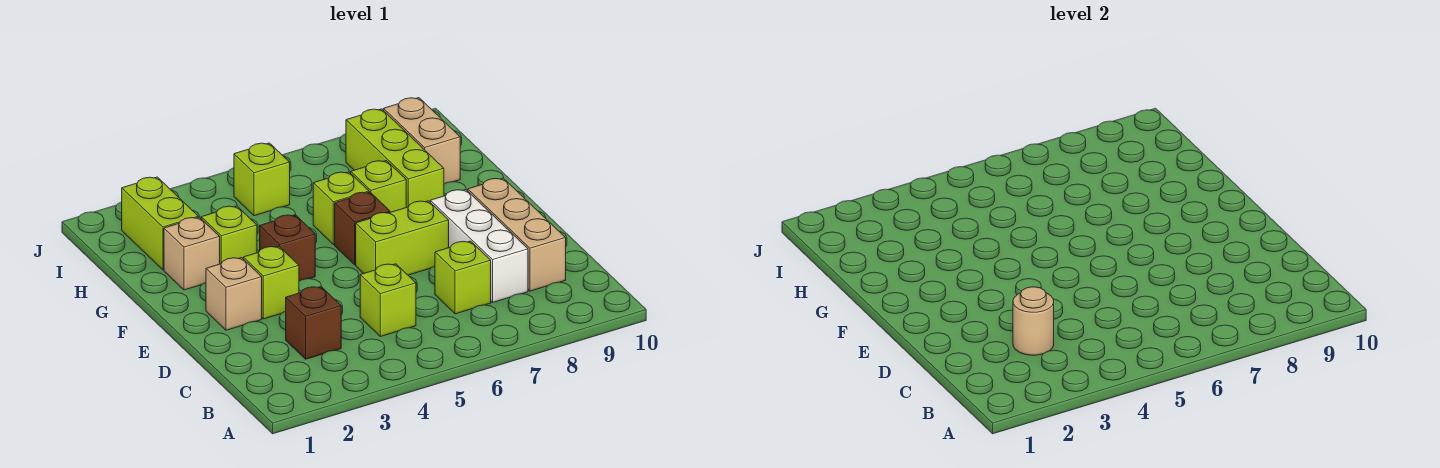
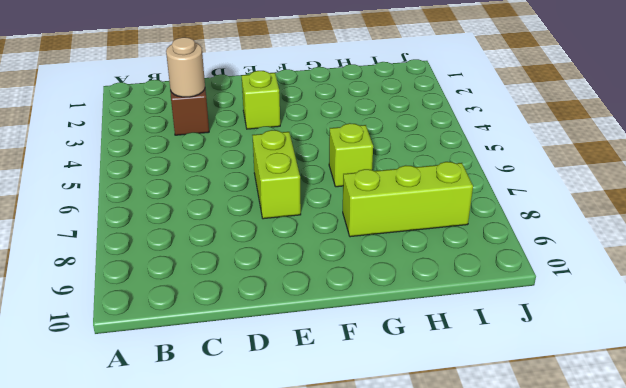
none -> lime 1x1 brick [360,264,416,337]
none -> lime 1x1 brick [435,241,491,314]
none -> white 1x3 brick [430,190,528,302]

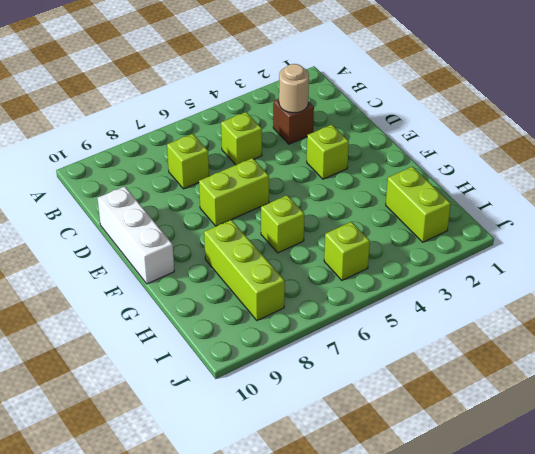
white 1x3 brick [98,186,174,284] -> white 1x3 brick moved to [430,190,528,302]
none -> tan 1x3 brick [468,178,566,291]
none -> tan 1x1 brick [206,258,262,330]
none -> brown 1x1 brick [260,215,315,281]

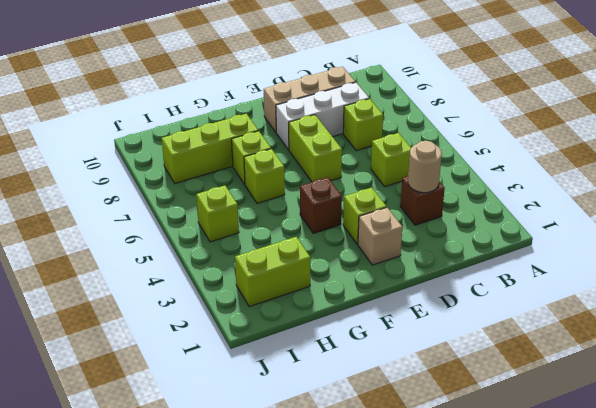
none -> brown 1x1 brick [335,192,390,265]
none -> tan 1x1 brick [164,217,220,290]
none -> lime 1x1 brick [201,206,257,264]

